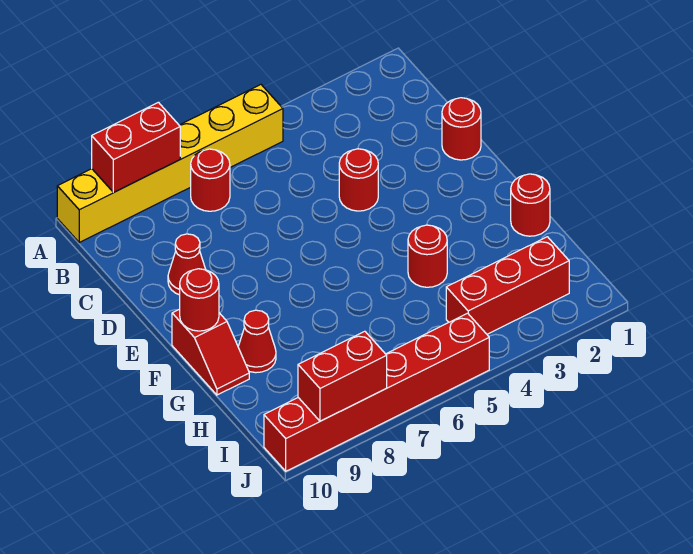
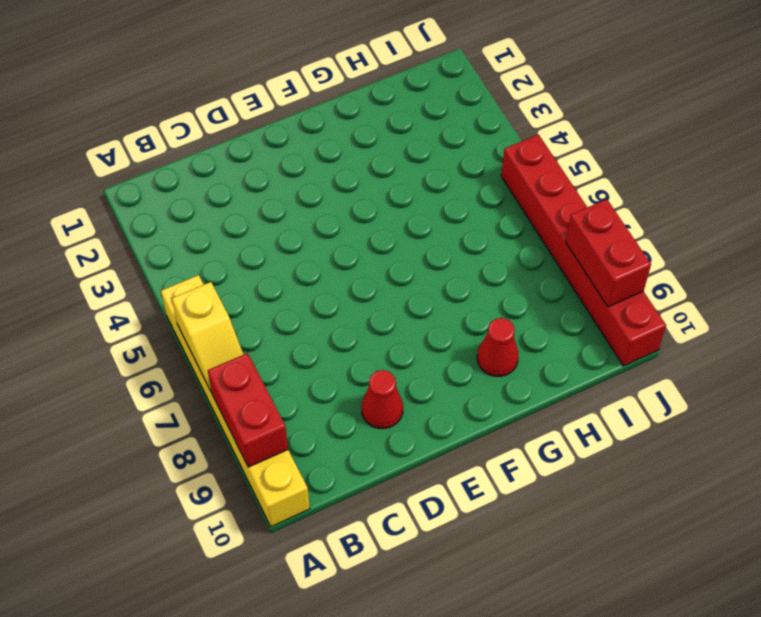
yellow 1x2 slope [172,282,244,393] -> none
none -> red 1x1 round brick [191,149,230,211]
none -> red 1x1 round brick [442,98,481,160]
none -> red 1x1 round brick [339,149,378,211]

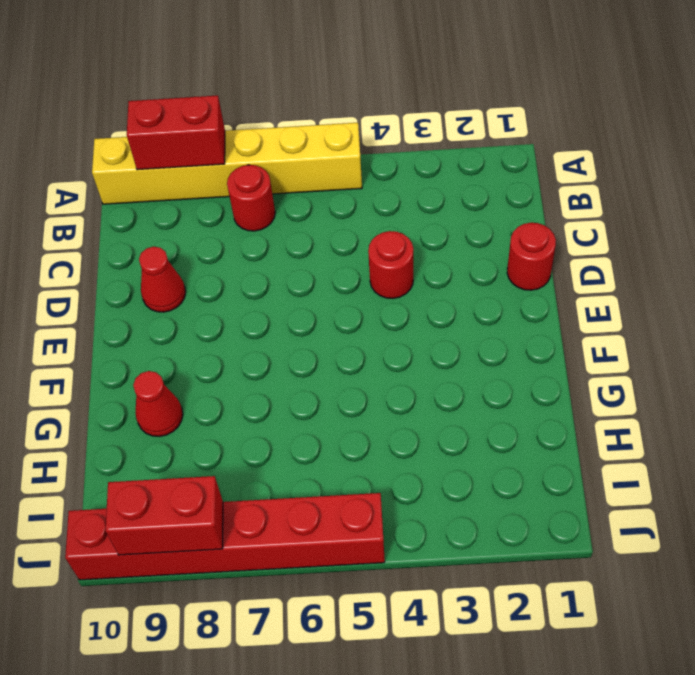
none -> red 1x2 slope [172,309,249,395]
none -> red 1x1 round brick [511,174,550,236]
none -> red 1x1 round brick [408,225,447,287]

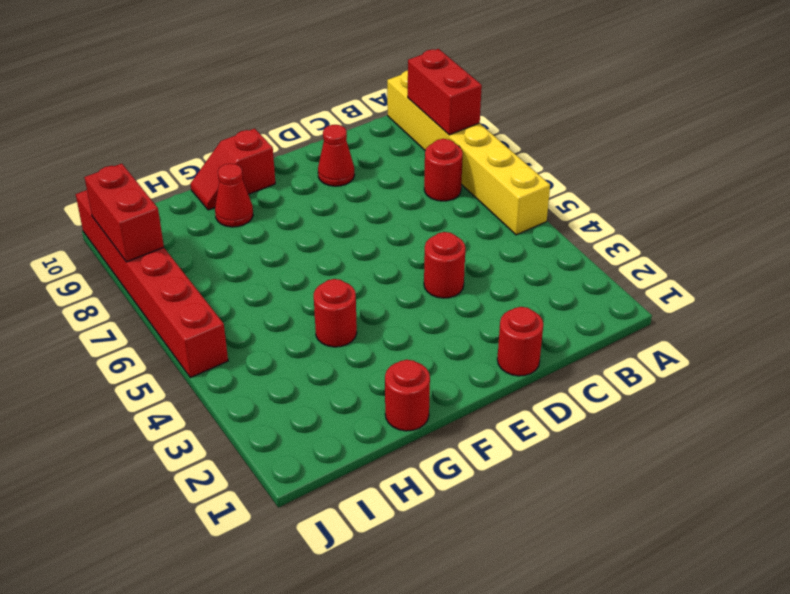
none -> red 1x3 brick [446,237,569,334]
none -> red 1x1 round brick [180,269,219,331]

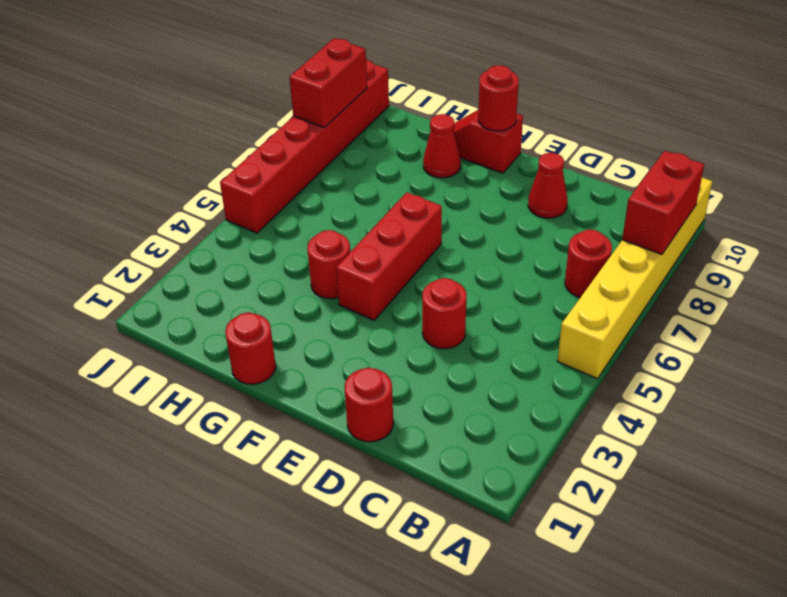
red 1x3 brick [336,192,442,320] -> red 1x3 brick moved to [446,237,569,334]

